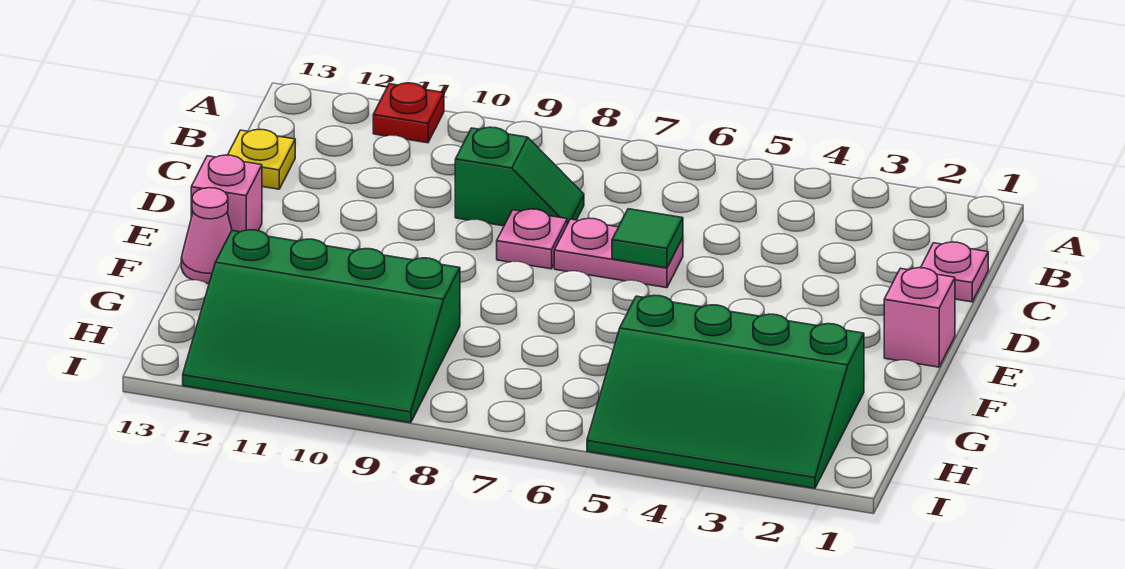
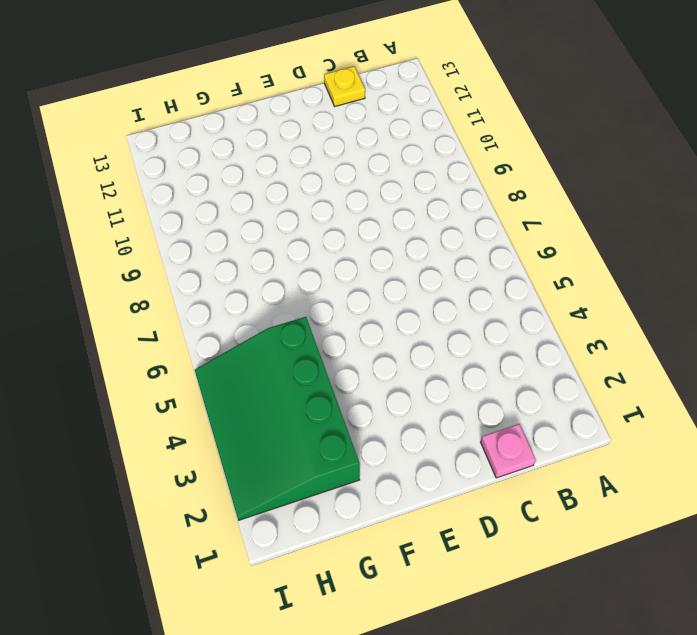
none -> red 1x1 plate [373,83,444,143]
none -> green 1x2 slope [455,127,584,226]
none -> pink 1x2 plate [554,218,683,288]

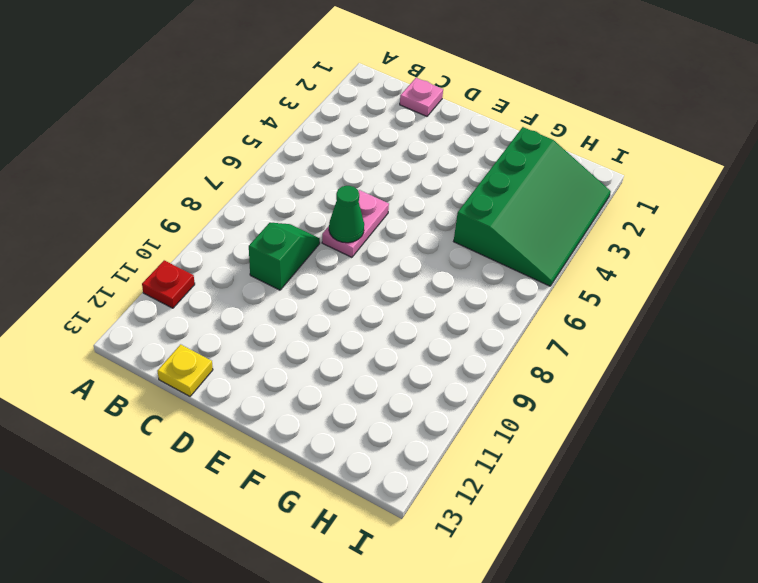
green 1x1 cone [329,186,364,243] -> none
none -> pink 1x1 plate [497,209,567,269]
none -> pink 1x1 brick [884,268,955,367]
none -> pink 1x1 brick [191,155,262,232]

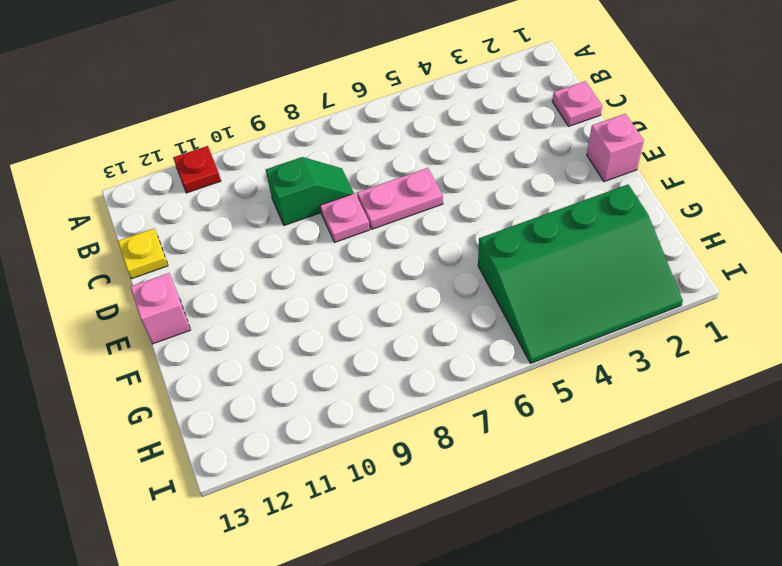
none -> pink 1x1 cone [181,188,232,283]
none -> green 3x4 slope [183,230,460,423]
none -> green 1x1 tile [612,209,683,268]

